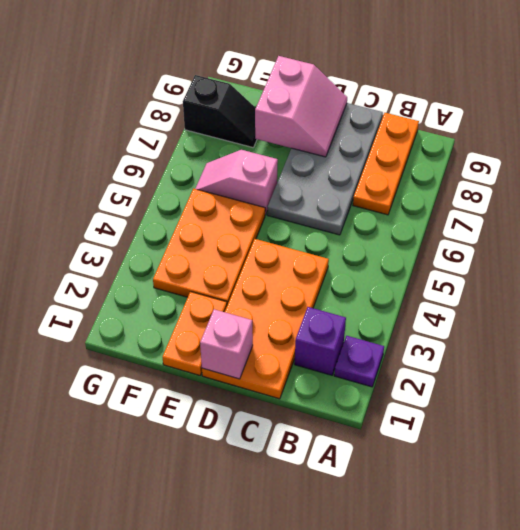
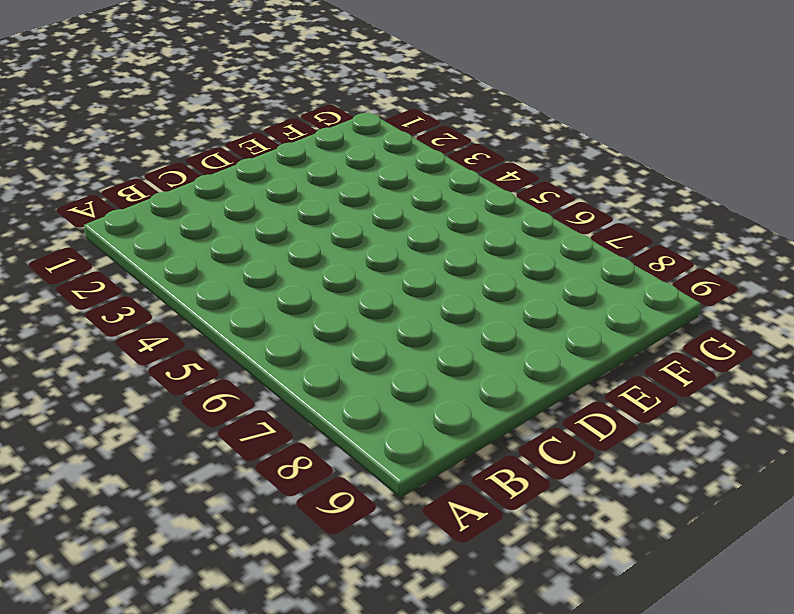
none -> purple 1x1 plate [334,336,384,387]
none -> purple 1x1 brick [295,307,346,375]

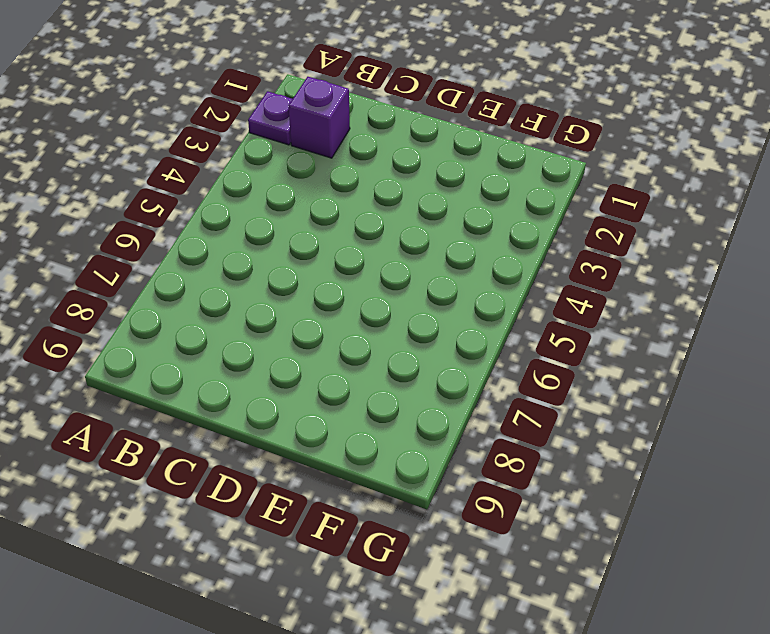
none -> orange 1x3 plate [353,113,419,215]
none -> orange 2x4 plate [202,239,329,399]

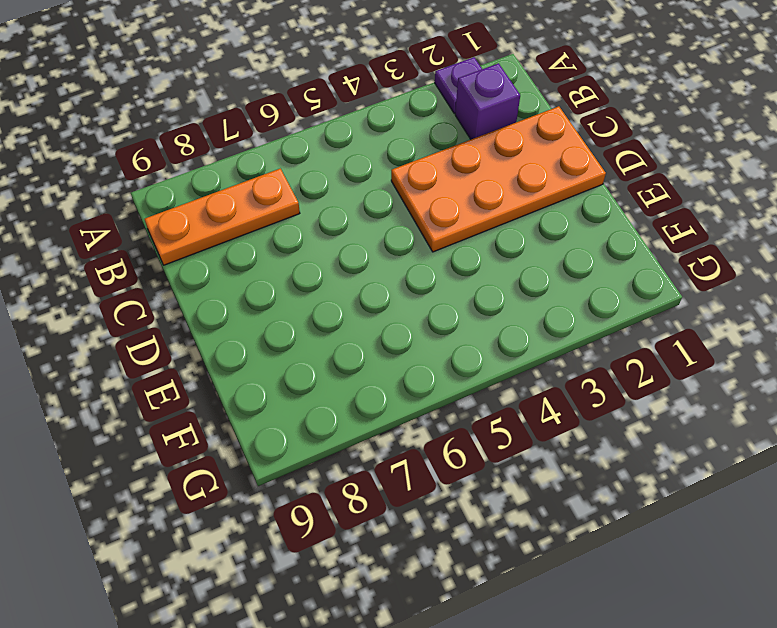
none -> grey 2x4 plate [267,103,383,235]
none -> orange 1x2 plate [162,292,227,375]

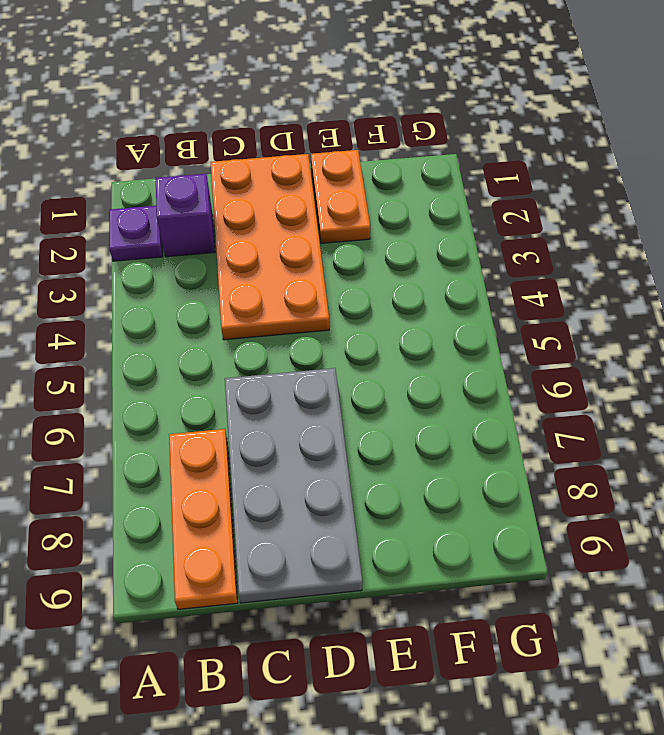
none -> orange 2x3 plate [153,189,265,305]
none -> pink 1x2 slope [195,150,278,215]

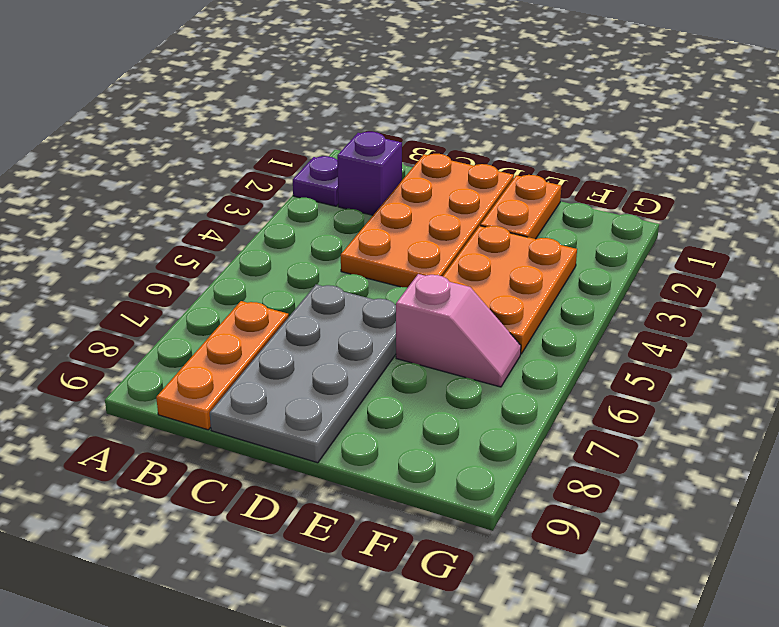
none -> black 1x2 slope [183,75,257,147]
none -> pink 1x1 brick [200,309,253,379]

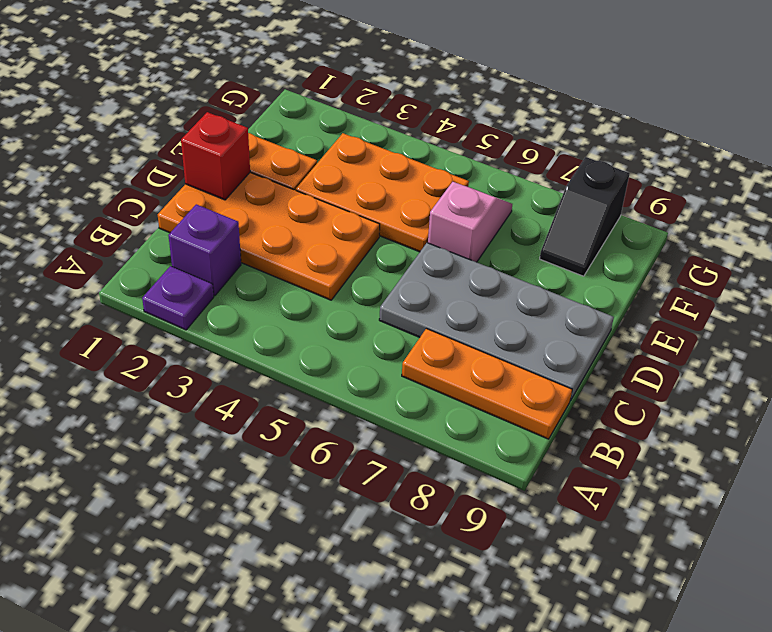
red 1x1 brick [181,112,250,200] -> pink 1x1 brick [200,309,253,379]
none -> pink 2x2 slope [255,56,347,157]

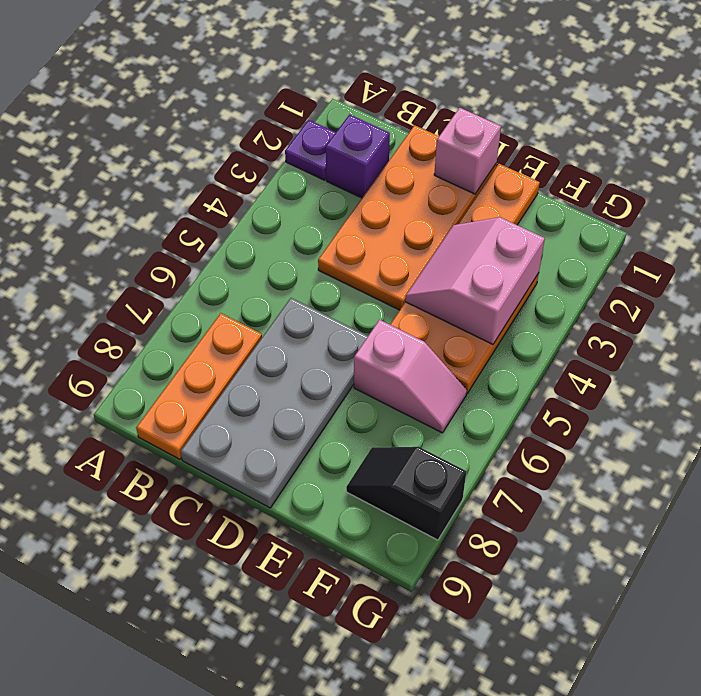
pink 2x2 slope [405,217,545,344] -> pink 2x2 slope moved to [255,56,347,157]

